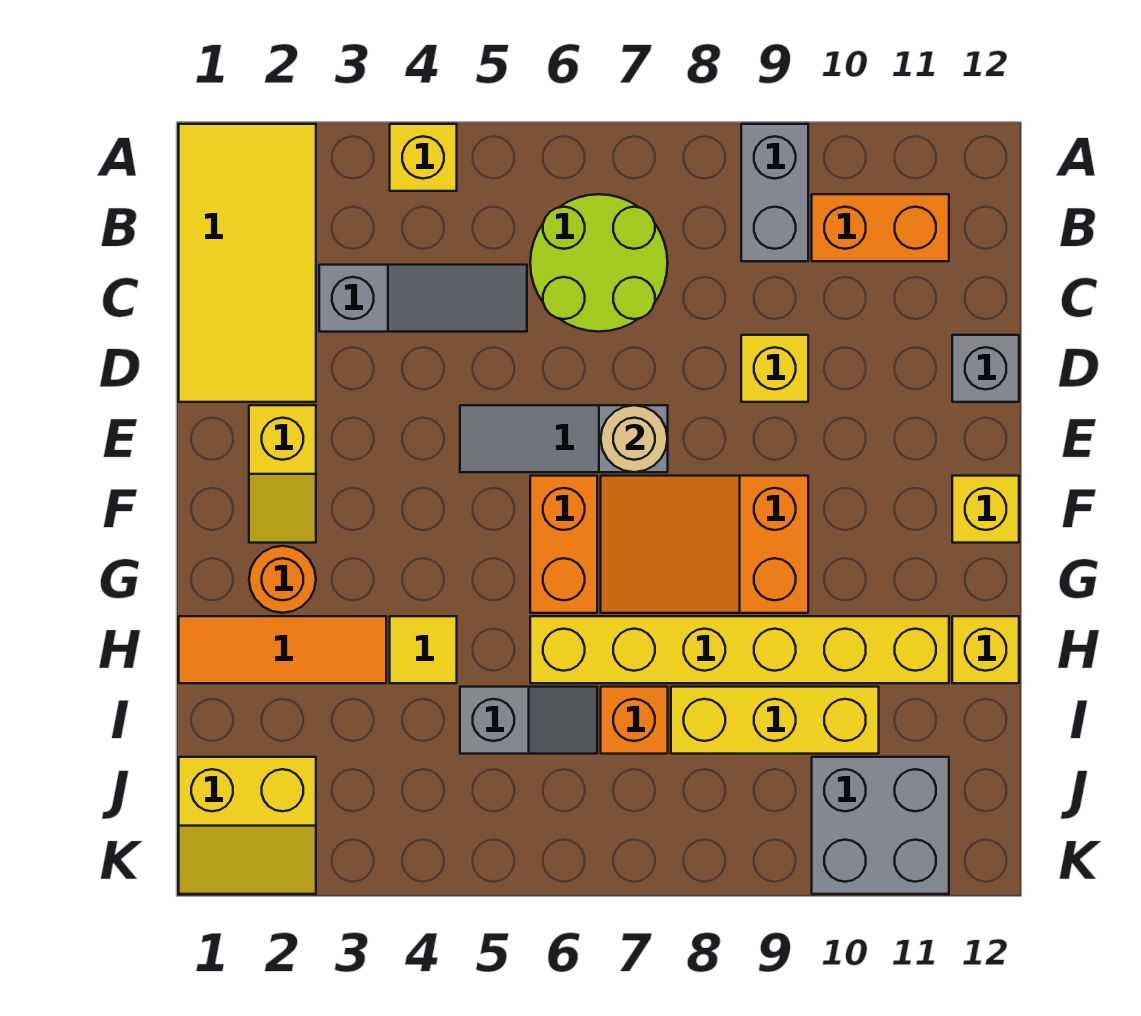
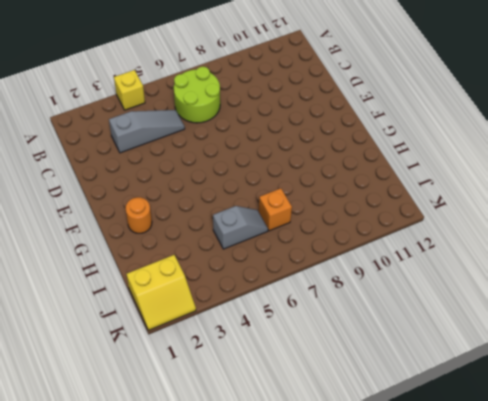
none -> yellow 2x4 tile [179,124,316,402]
none -> grey 1x2 brick [741,124,808,261]
none -> orange 1x2 brick [812,194,949,261]

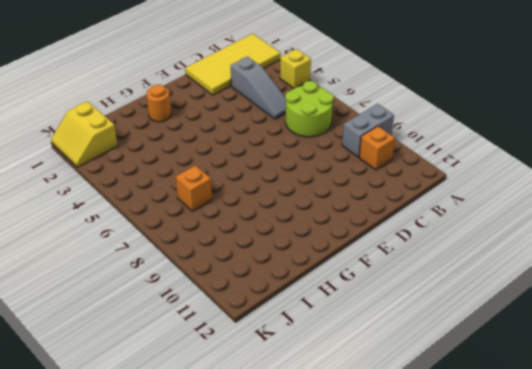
orange 1x1 brick [359,126,395,170] -> orange 1x2 brick [812,194,949,261]
none -> yellow 1x1 brick [741,335,808,402]
none -> grey 1x1 brick [952,335,1019,402]
none -> yellow 1x2 slope [249,405,316,543]

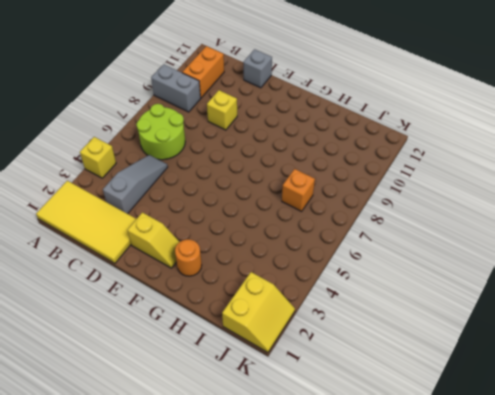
none -> grey 1x3 slope [460,405,668,472]
none -> orange 1x2 brick [530,476,597,613]
none -> orange 2x3 slope [601,476,808,613]

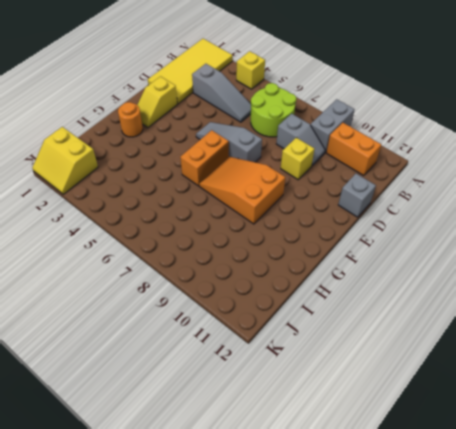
grey 1x2 slope [276,114,325,166] -> grey 1x2 slope moved to [460,687,597,754]
none -> yellow 1x1 brick [952,476,1019,543]
none -> orange 1x3 tile [179,616,386,683]
none -> yellow 1x1 tile [390,616,457,683]

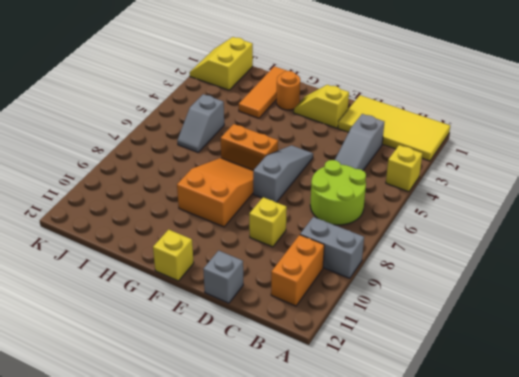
none -> yellow 1x1 tile [390,616,457,683]
none -> yellow 1x6 brick [530,616,949,683]
none -> yellow 1x1 brick [952,616,1019,683]

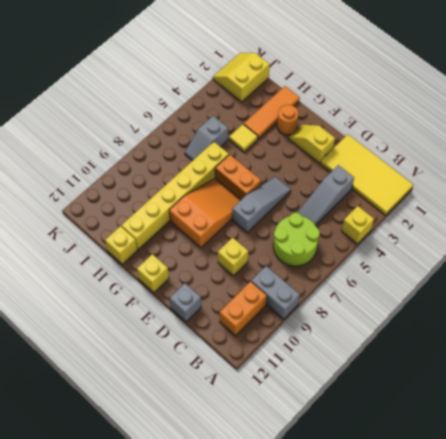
none -> orange 1x1 brick [601,687,668,754]
none -> yellow 1x3 brick [671,687,879,754]
none -> grey 2x2 brick [812,757,949,894]

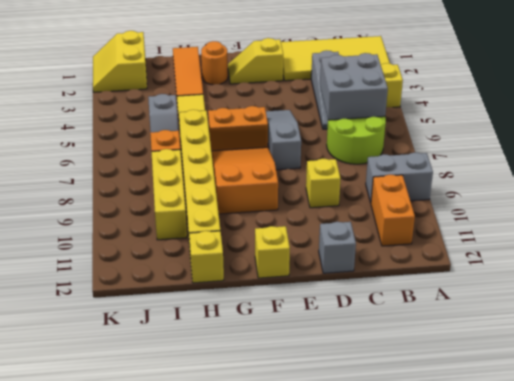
grey 2x2 brick [320,53,388,120] -> grey 2x2 brick moved to [812,757,949,894]
none -> tan 1x1 round brick [601,405,668,472]

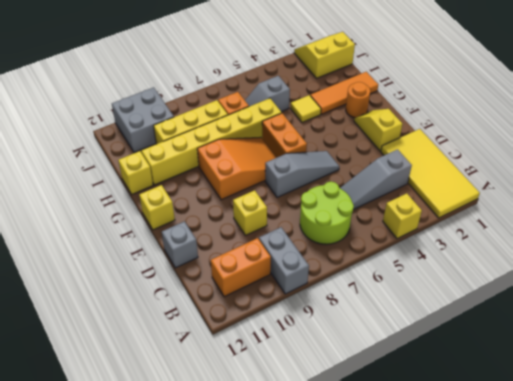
none -> tan 1x1 round brick [601,405,668,472]

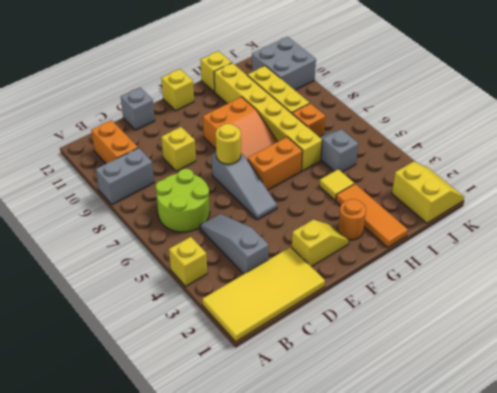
yellow 1x1 round brick [216,124,241,164] -> tan 1x1 round brick [601,405,668,472]

